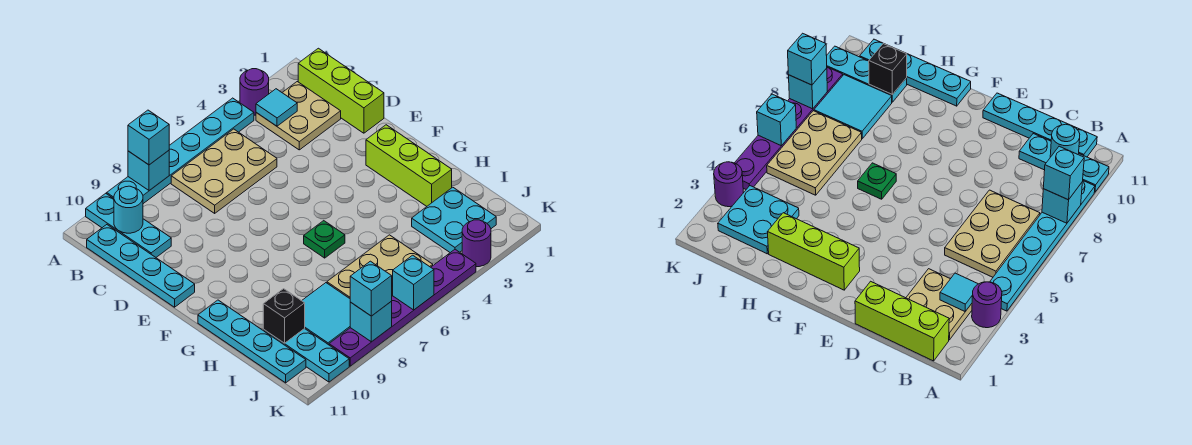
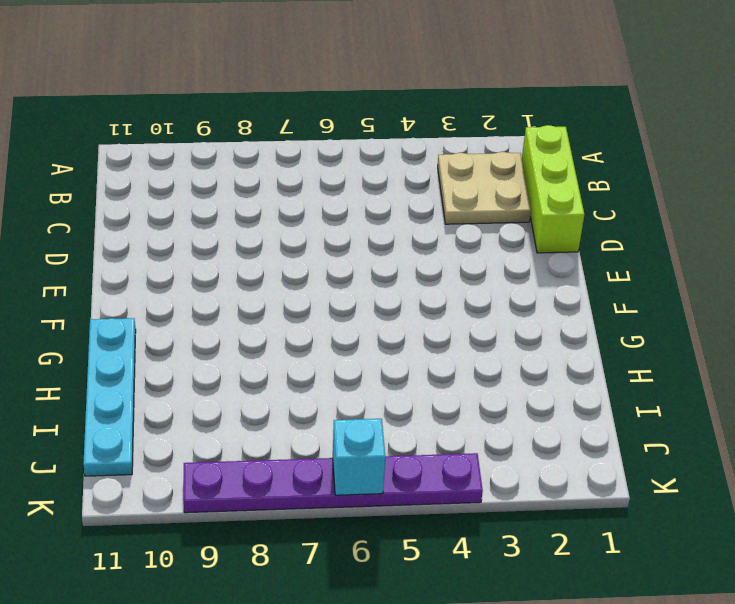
none -> purple 1x1 round brick [240,69,269,115]
none -> cyan 1x6 plate [107,98,254,204]
none -> cyan 1x3 plate [86,193,171,257]

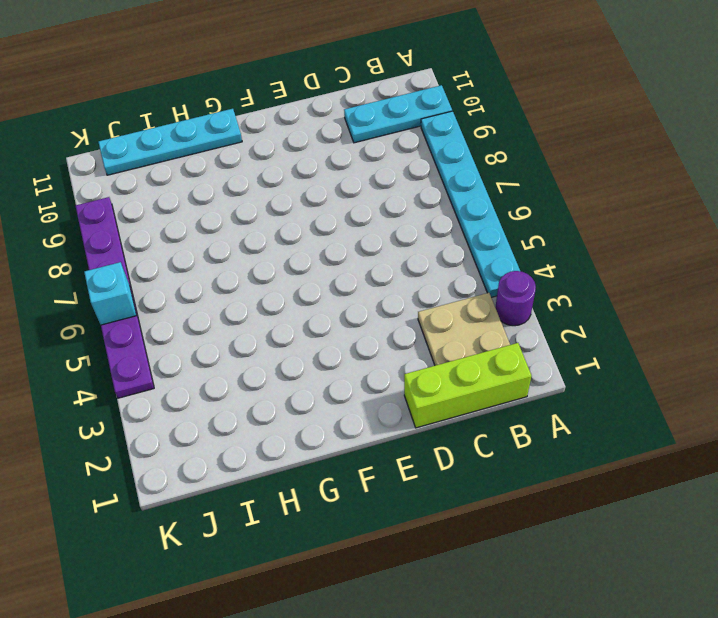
none -> tan 2x3 plate [171,129,277,213]
none -> cyan 1x4 plate [87,225,195,307]
none -> lime 1x3 brick [366,125,452,206]

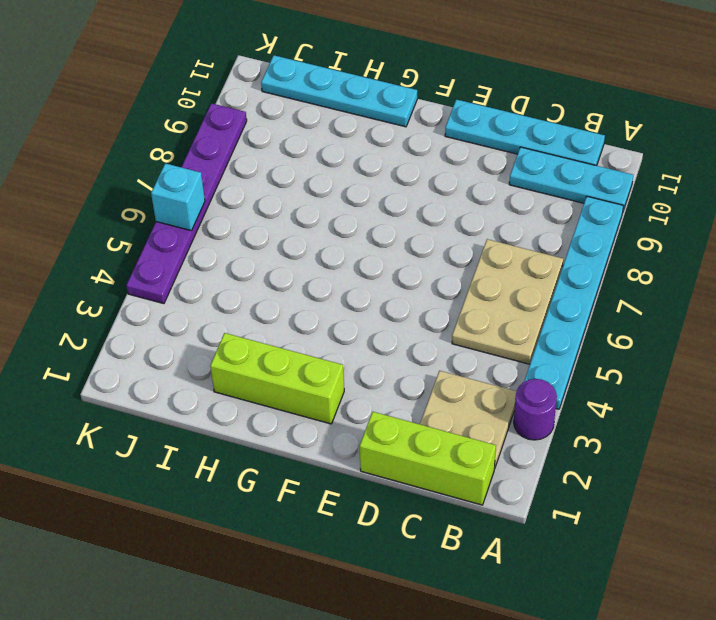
none -> green 1x1 plate [304,221,345,258]
none -> cyan 2x2 plate [412,187,496,253]
none -> tan 2x3 plate [327,235,433,298]

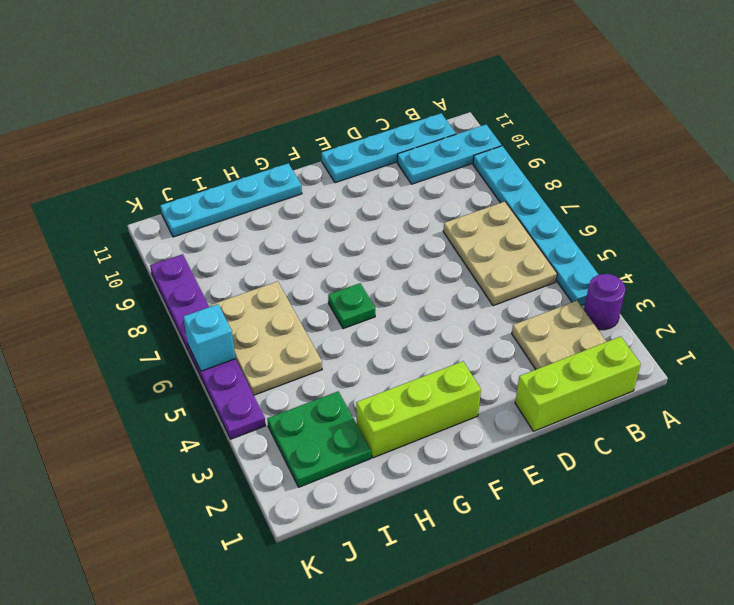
green 2x2 plate [267,392,371,487] -> cyan 2x2 plate [412,187,496,253]
none -> cyan 2x2 tile [302,283,350,345]
none -> cyan 1x3 plate [263,329,349,382]
none -> purple 1x1 round brick [462,220,491,267]

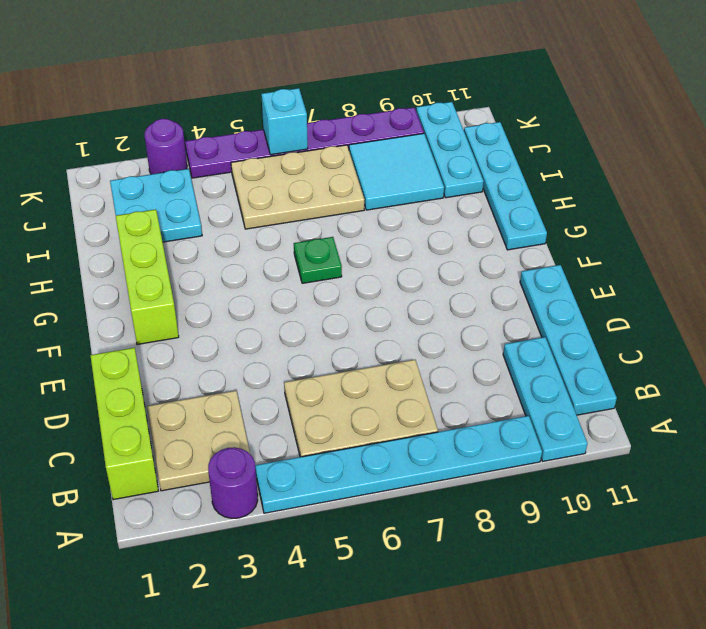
none -> cyan 1x1 brick [128,150,169,191]
none -> cyan 1x1 tile [256,89,297,126]
none -> cyan 1x1 round brick [114,186,143,233]

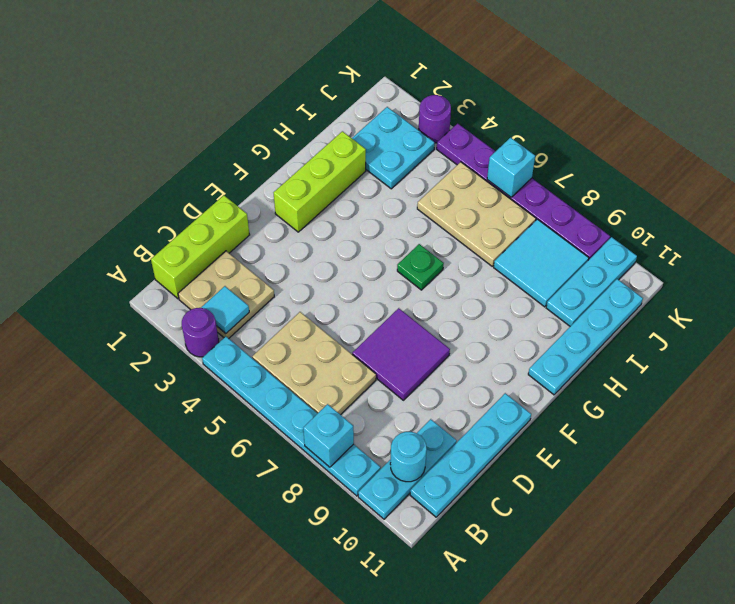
purple 2x2 tile [352,308,450,400] -> none
none -> black 1x1 brick [263,289,305,343]
none -> cyan 1x1 brick [350,302,392,342]
none -> cyan 1x1 brick [128,110,169,165]

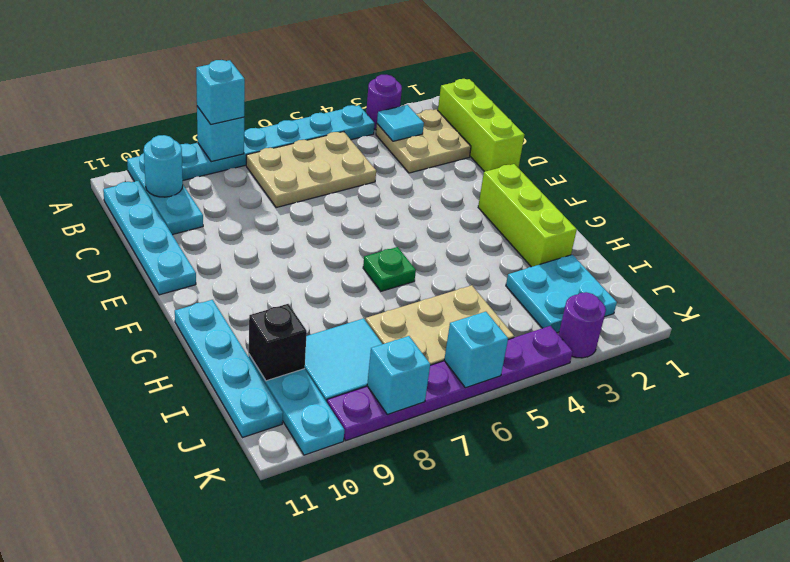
none -> cyan 1x1 brick [350,261,392,316]

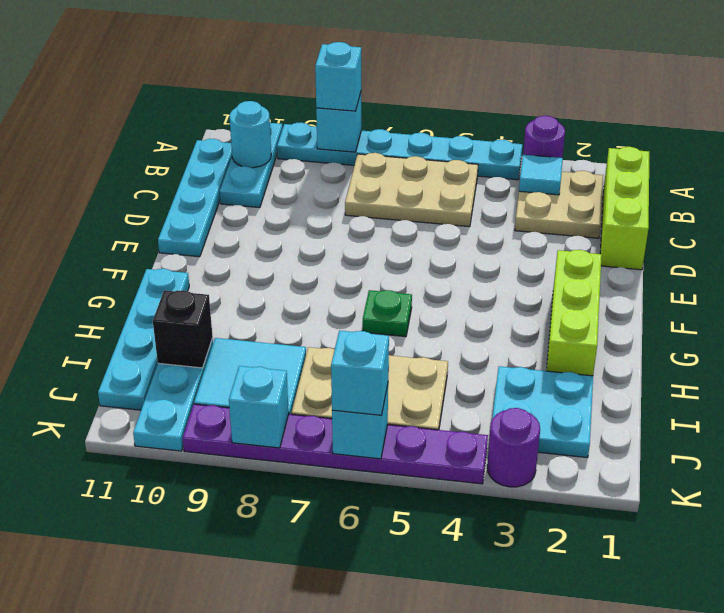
cyan 1x1 brick [331,331,389,415] -> cyan 1x1 brick moved to [350,261,392,316]

